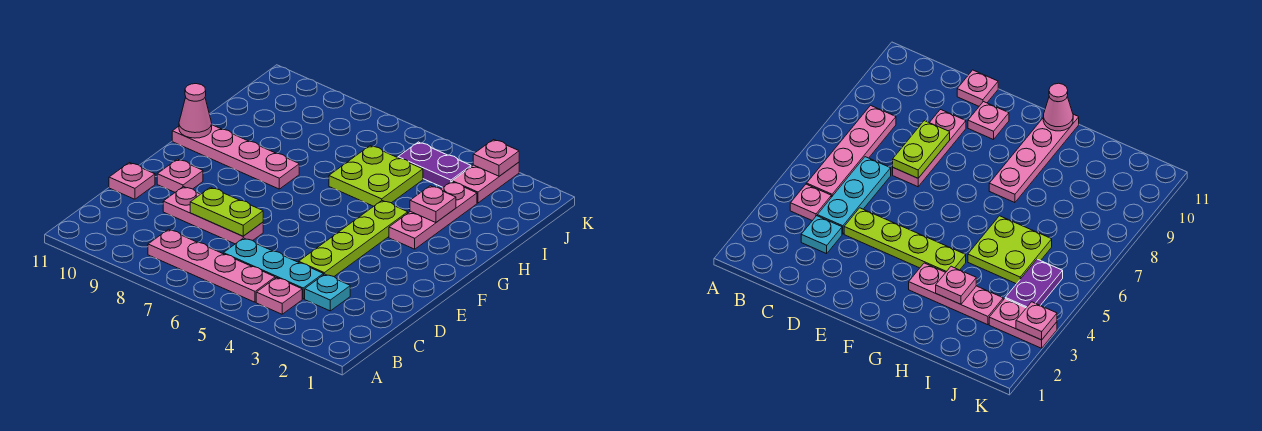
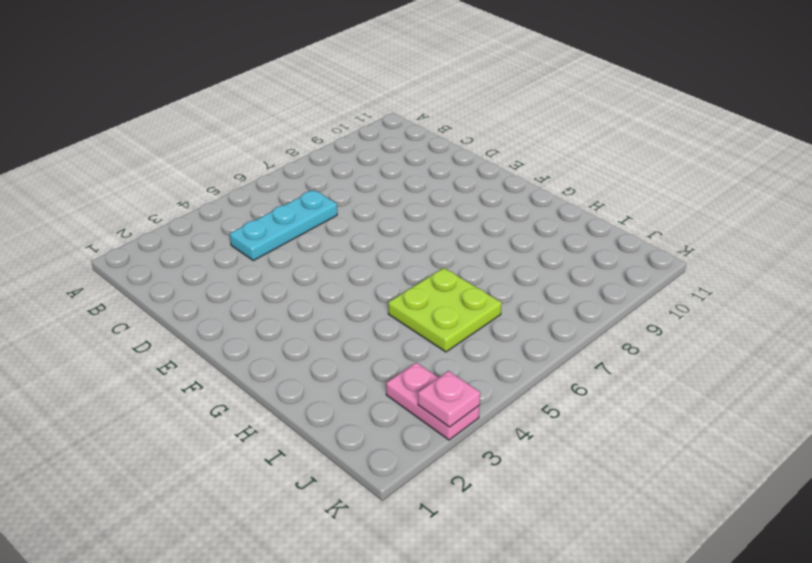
none -> pink 1x1 plate [256,278,302,314]
none -> pink 1x4 plate [148,229,275,302]
none -> cyan 1x1 plate [305,274,350,311]

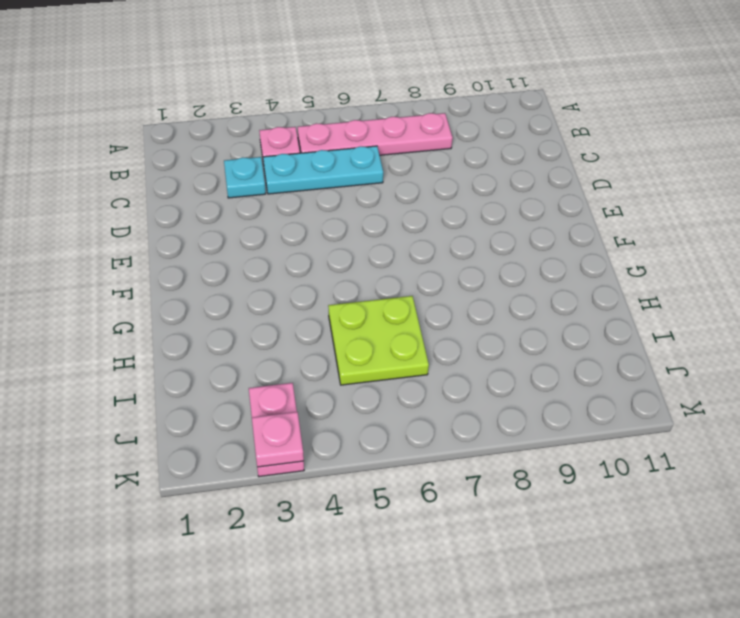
none -> lime 1x4 plate [299,201,408,276]
none -> pink 1x3 plate [163,187,263,244]
none -> pink 1x1 plate [109,163,155,199]

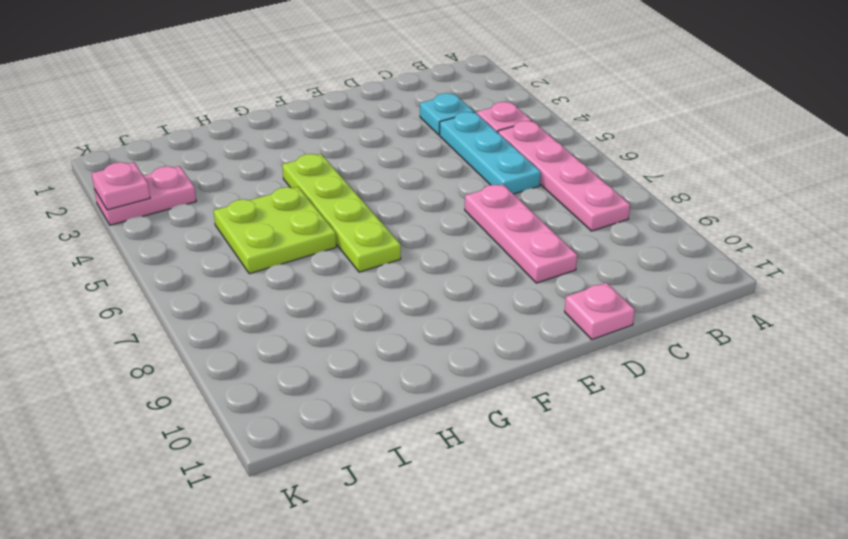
lime 1x4 plate [282,154,401,272] -> lime 1x4 plate turned to [299,201,408,276]
none -> pink 1x1 plate [157,159,203,192]
none -> pink 1x3 plate [389,182,477,249]
none -> pink 1x4 plate [172,125,299,189]

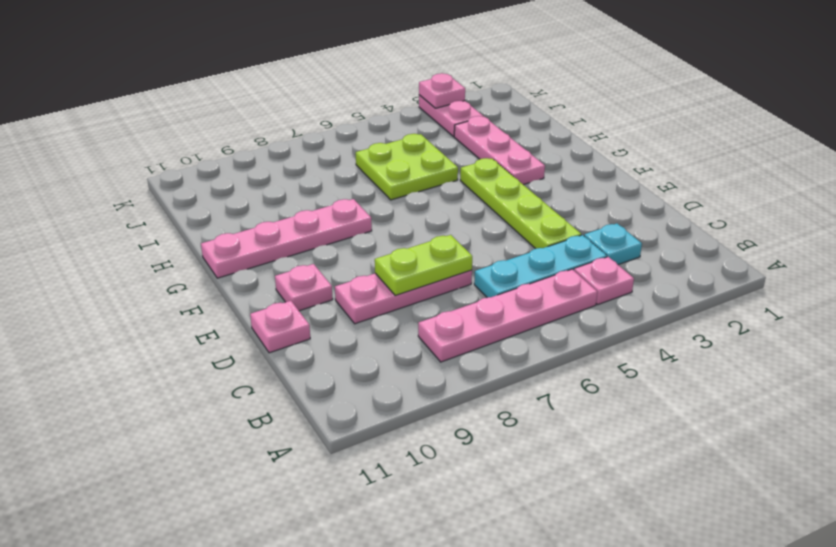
none -> purple 1x2 plate [398,142,471,187]
none -> pink 1x1 cone [179,84,212,138]
none -> pink 1x1 plate [410,186,456,223]

